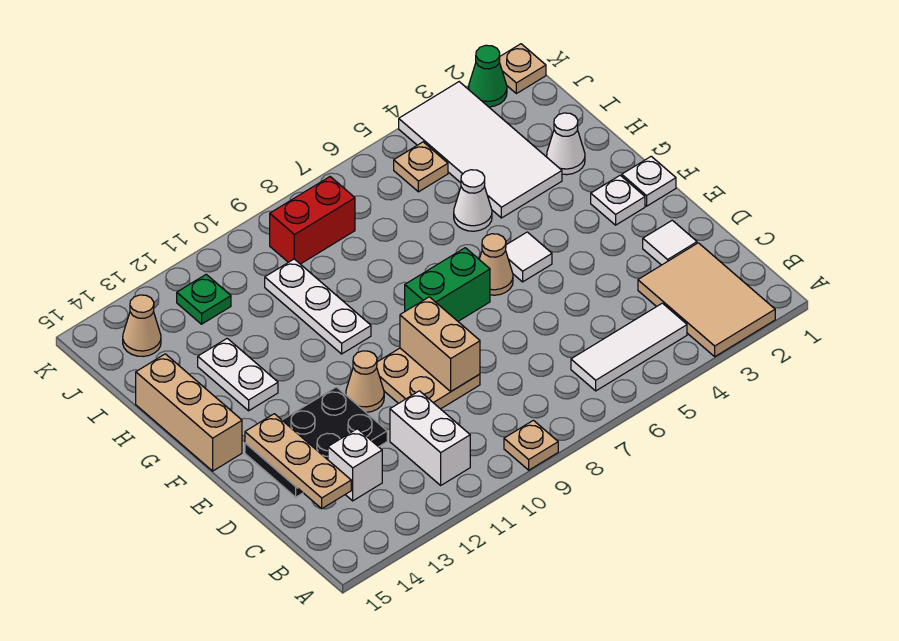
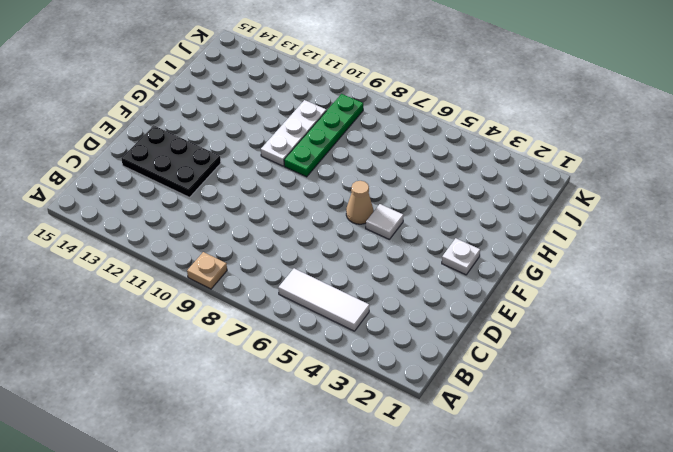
green 1x4 plate [284,94,363,177] -> red 1x2 brick [270,177,355,264]
none -> tan 2x3 tile [638,243,775,357]
none -> white 1x2 brick [390,391,470,485]
none -> white 1x1 brick [328,429,382,501]

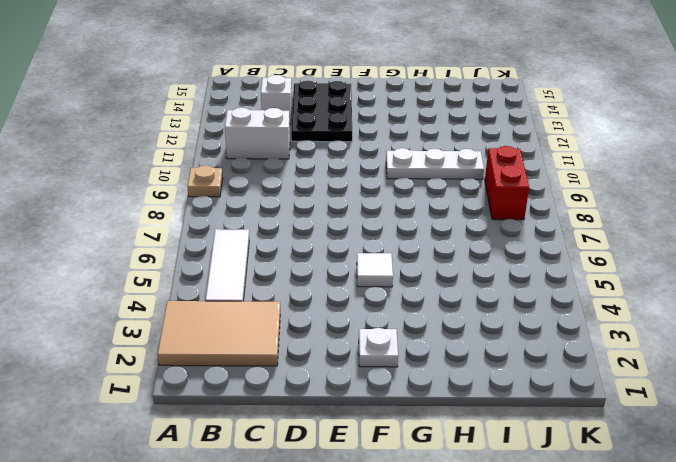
none -> white 1x1 tile [643,220,697,265]
none -> tan 2x2 plate [377,348,480,409]
none -> tan 1x1 cone [346,351,384,412]

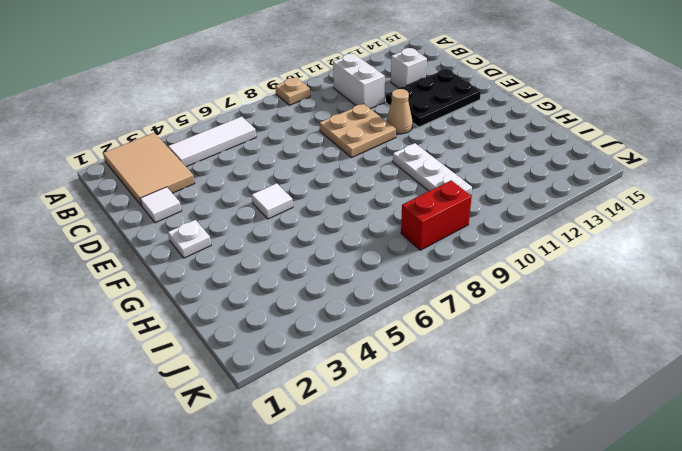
none -> white 1x1 plate [622,156,676,206]
none -> tan 1x1 cone [479,234,513,295]
none -> green 1x2 brick [405,248,490,321]

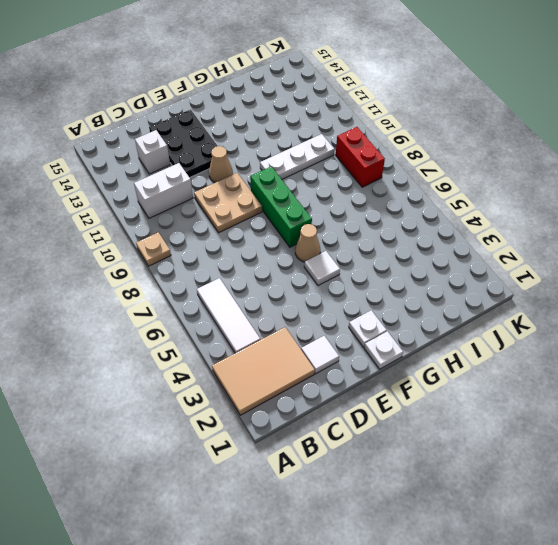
green 1x3 brick [250,166,312,247] -> green 1x2 brick [405,248,490,321]
none -> tan 1x3 brick [136,354,242,471]
none -> white 1x2 plate [198,338,278,411]
none -> white 1x1 cone [547,113,585,175]

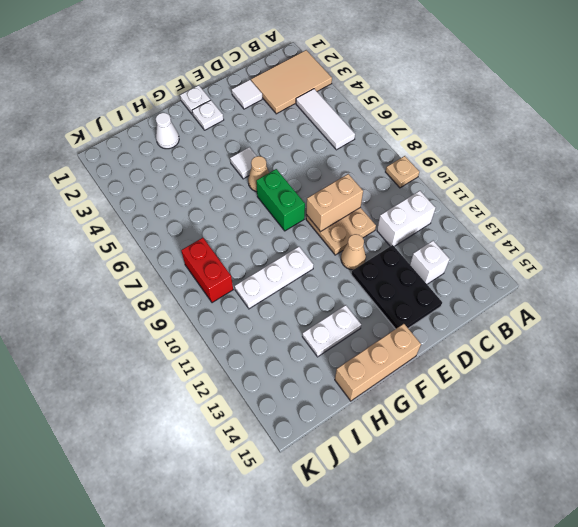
none -> white 2x4 tile [399,82,562,218]
none -> white 1x1 cone [454,170,492,231]
none -> tan 1x1 plate [394,142,448,192]

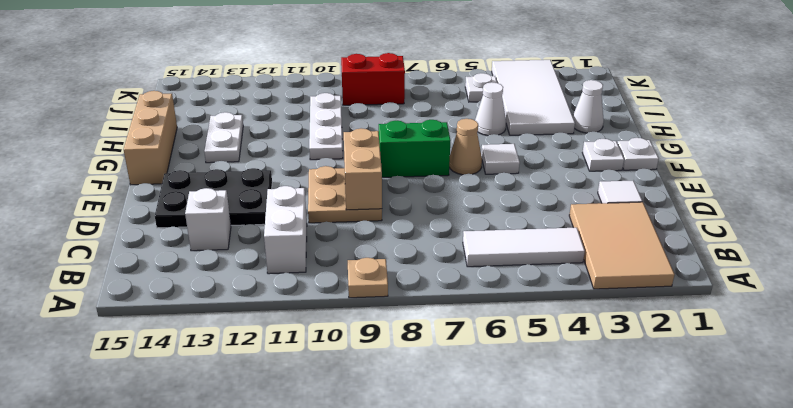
white 1x1 plate [465,73,497,102] -> tan 1x1 plate [394,142,448,192]
none -> tan 1x1 cone [346,351,384,412]
none -> green 1x1 plate [177,274,231,324]
none -> tan 1x1 cone [123,295,161,356]

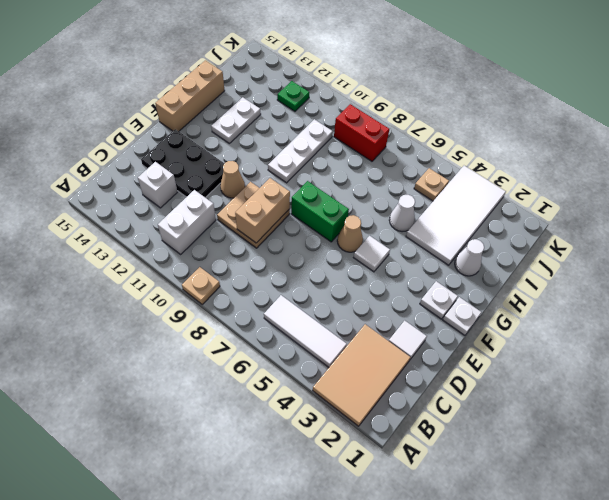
none -> tan 1x1 cone [123,295,161,356]
none -> tan 1x1 plate [499,44,546,94]
none -> green 1x1 cone [469,45,507,107]

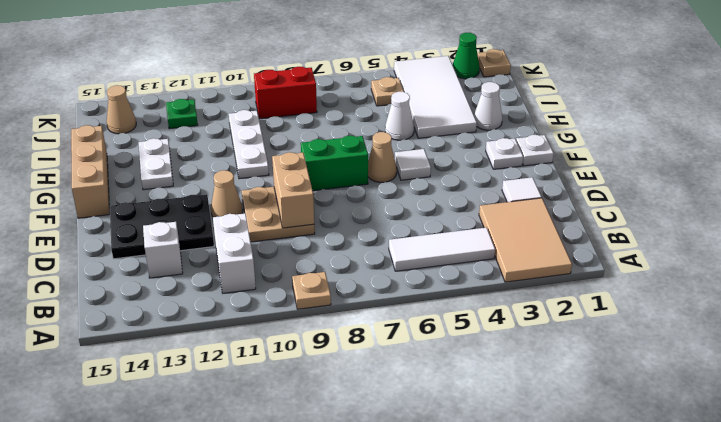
none -> tan 1x3 plate [245,414,351,509]

